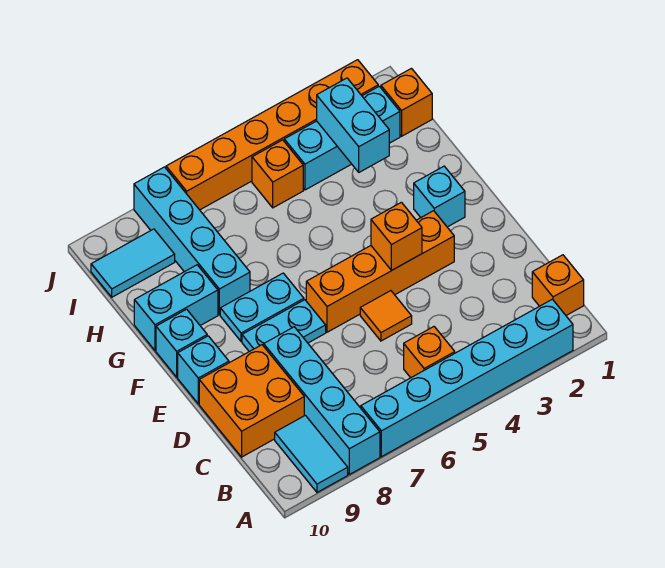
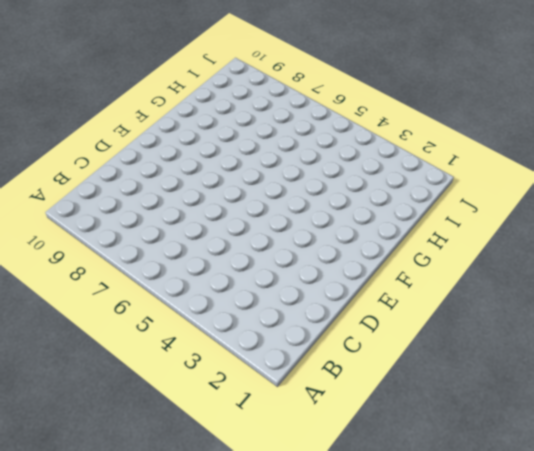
none -> cyan 1x6 brick [361,299,573,457]
none -> cyan 1x4 brick [264,327,380,474]
none -> cyan 1x2 tile [275,415,348,492]

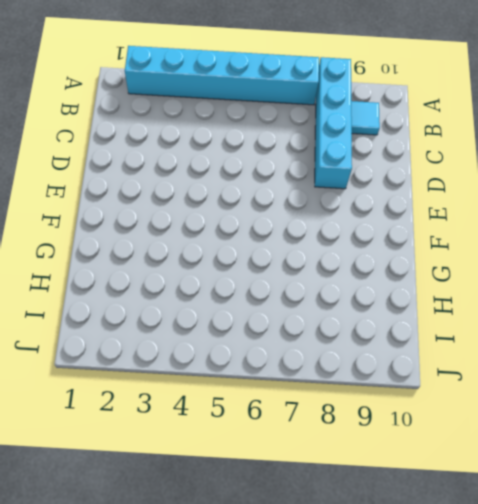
cyan 1x1 tile [351,101,380,135] -> cyan 1x2 tile [275,415,348,492]
none -> orange 1x1 brick [532,255,584,315]
none -> orange 1x1 brick [404,327,455,378]
none -> orange 2x2 brick [199,345,304,457]

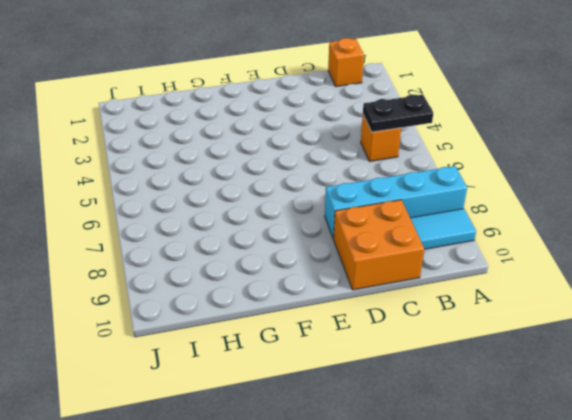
black 1x2 plate [363,95,433,132] -> none
none -> cyan 1x6 brick [361,299,573,457]
none -> orange 1x1 tile [360,291,412,341]
none -> orange 1x4 brick [306,211,454,332]

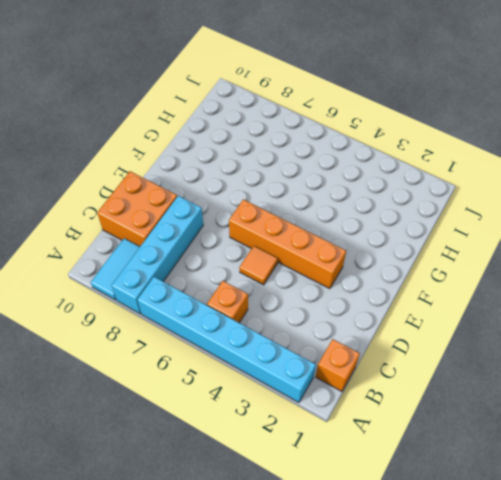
none -> cyan 1x2 plate [242,300,326,352]
none -> cyan 1x1 brick [178,336,229,404]
none -> cyan 1x1 brick [414,166,465,227]

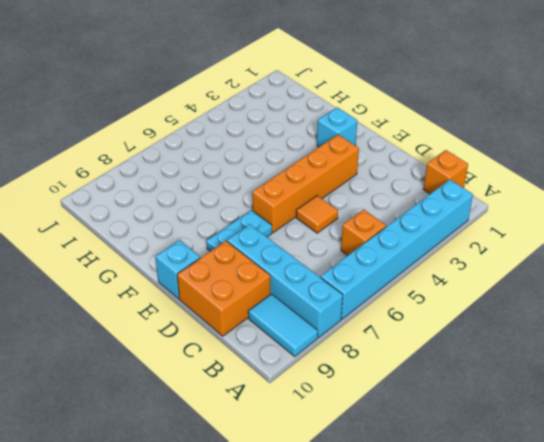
none -> cyan 1x2 plate [220,273,304,341]
none -> cyan 1x1 brick [156,309,207,377]
none -> cyan 1x4 brick [134,167,250,315]

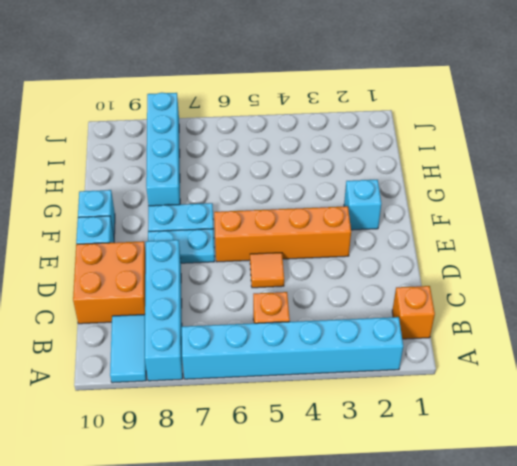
none -> cyan 1x2 brick [134,265,218,351]
none -> orange 1x1 brick [381,68,432,136]
none -> cyan 1x3 brick [284,86,400,190]

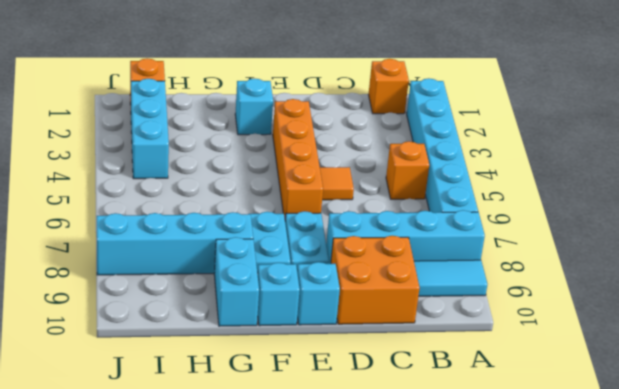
none -> orange 1x1 brick [252,140,303,208]
none -> cyan 1x2 tile [91,229,175,297]
none -> orange 1x6 brick [166,60,378,210]

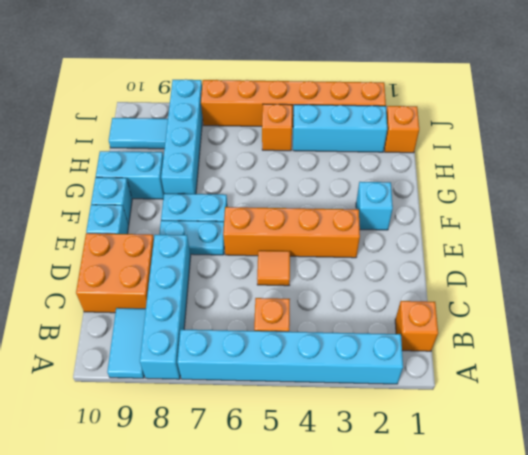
none -> orange 1x1 brick [371,202,422,271]
none -> cyan 1x2 brick [317,78,389,172]

